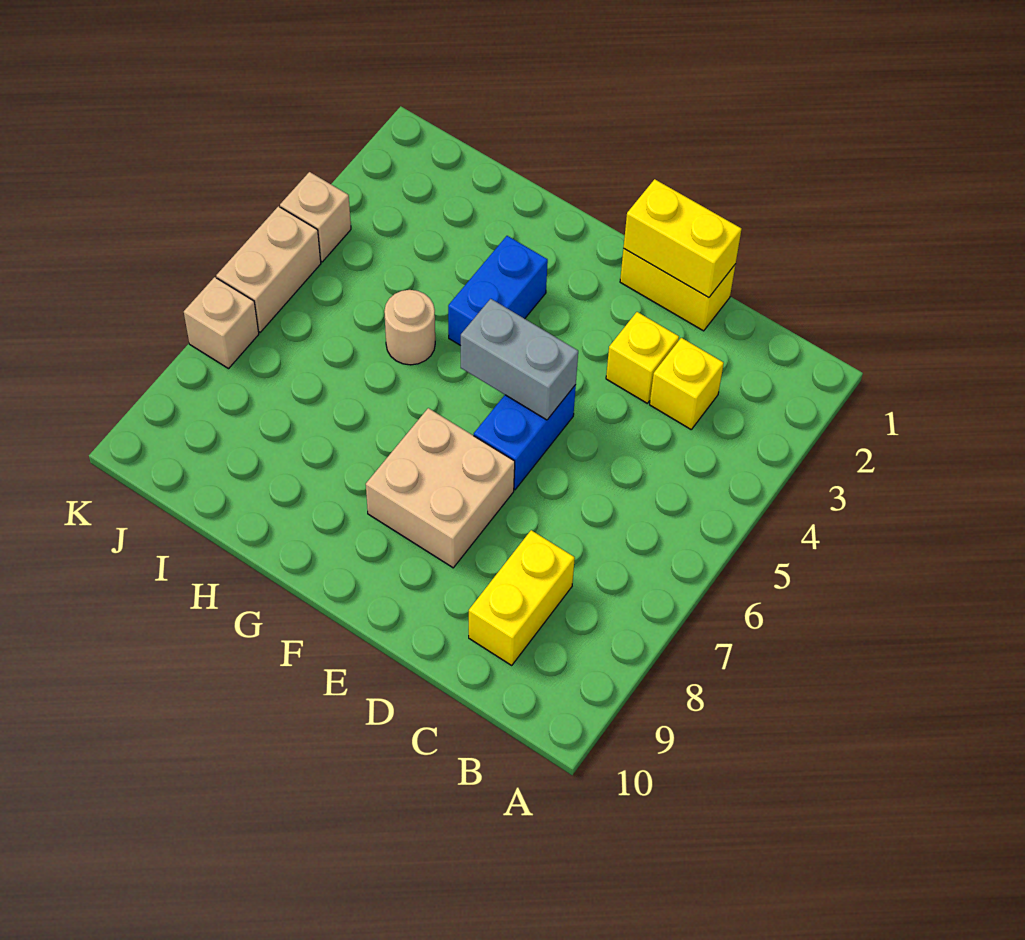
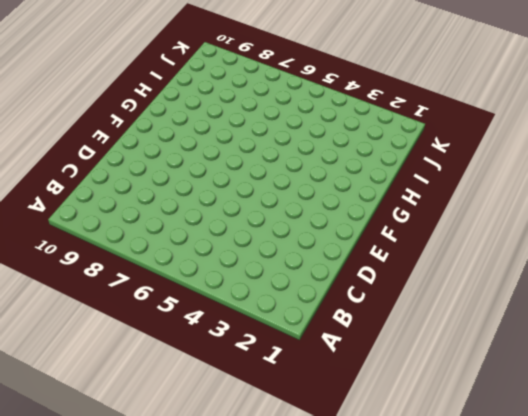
none -> yellow 1x1 brick [650,338,724,429]
none -> yellow 1x2 brick [469,530,575,665]
none -> yellow 1x2 brick [620,249,736,331]

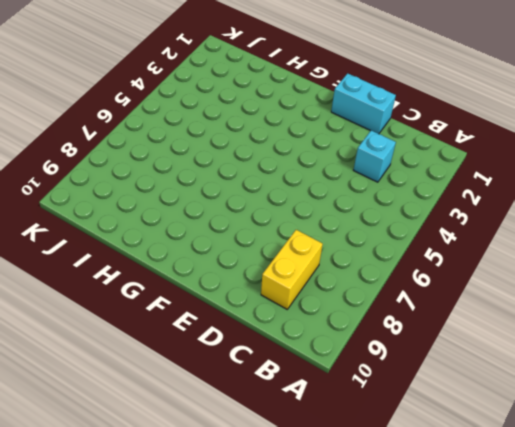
cyan 1x1 brick [354,130,396,182] -> yellow 1x1 brick [650,338,724,429]
cyan 1x2 brick [331,73,396,134] -> yellow 1x2 brick [620,249,736,331]
none -> yellow 1x1 brick [606,312,679,403]
none -> blue 1x2 brick [474,385,576,490]
none -> tan 2x2 brick [366,408,515,568]

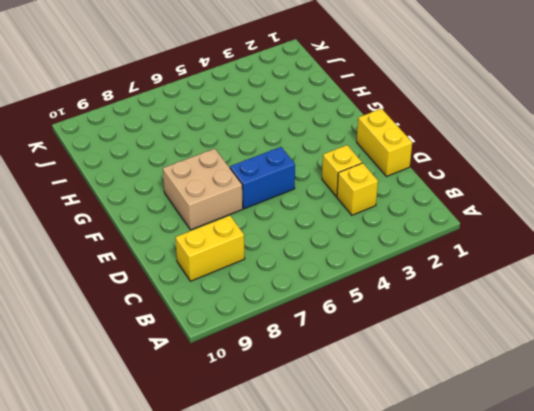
none -> blue 1x2 brick [448,236,548,346]
none -> tan 1x1 round brick [384,290,435,365]
none -> tan 1x1 brick [280,172,351,262]

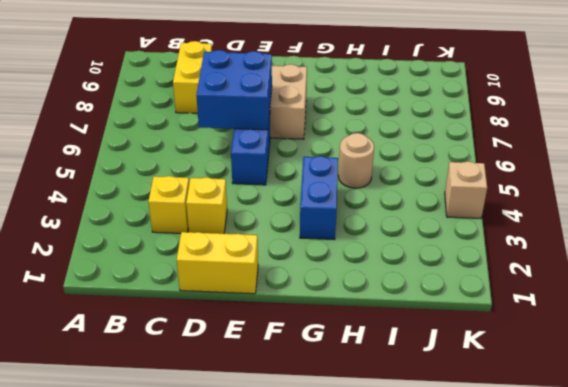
blue 2x2 brick [196,50,272,130] -> none
none -> tan 1x2 brick [216,206,321,332]
none -> tan 1x1 brick [184,277,259,369]
none -> yellow 1x2 brick [624,179,742,298]

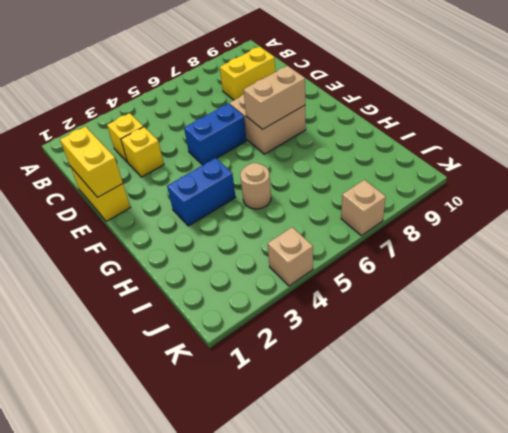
tan 1x2 brick [244,66,305,129] -> tan 1x2 brick moved to [216,206,321,332]
none -> grey 1x2 brick [461,299,578,420]

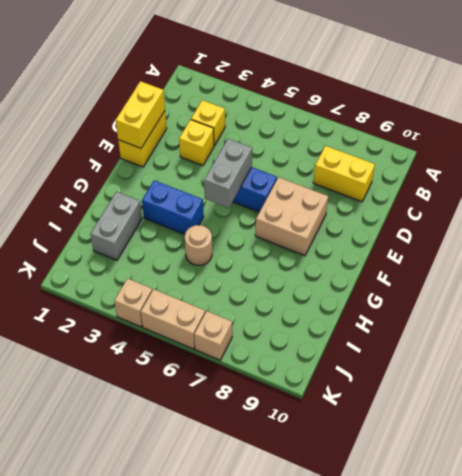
grey 1x2 brick [90,192,142,260] -> none

